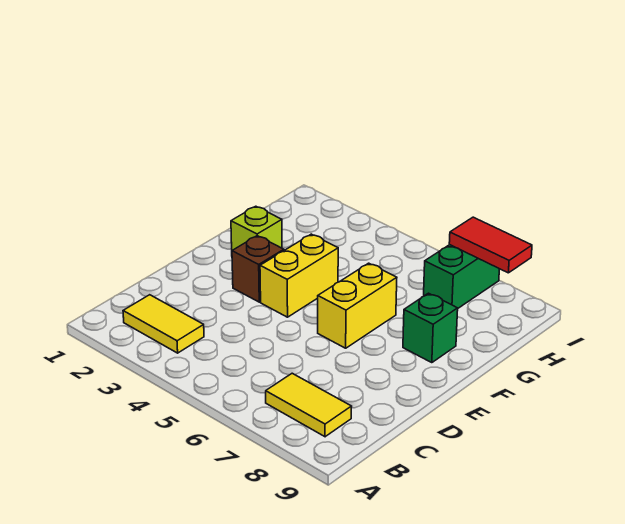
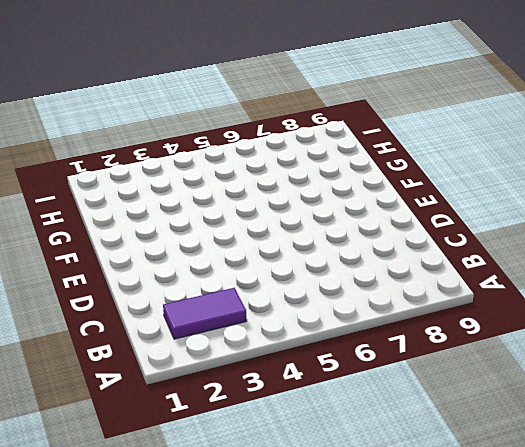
purple 1x2 tile [163,288,247,339] -> yellow 1x2 tile [123,295,204,353]
none -> yellow 1x2 tile [266,373,352,437]
none -> brown 1x1 brick [232,236,284,302]

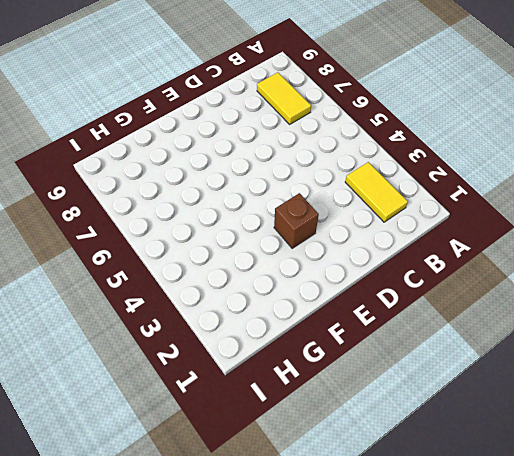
none -> yellow 1x2 brick [260,234,338,317]
none -> yellow 1x2 brick [318,263,397,348]

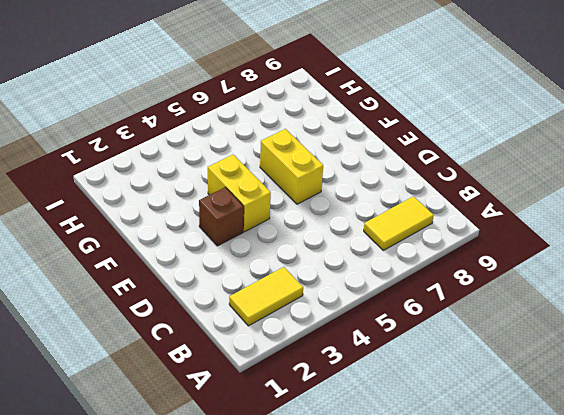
none -> lime 1x1 brick [231,206,282,250]
none -> green 1x1 brick [403,293,458,363]

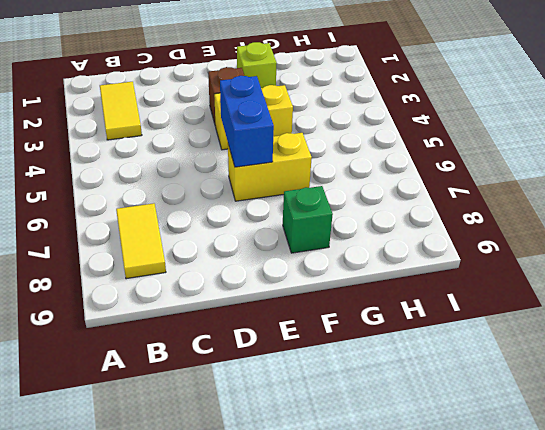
blue 1x2 brick [220,76,274,167] -> none
none -> green 1x2 brick [424,245,499,308]
none -> red 1x2 tile [449,217,532,273]

